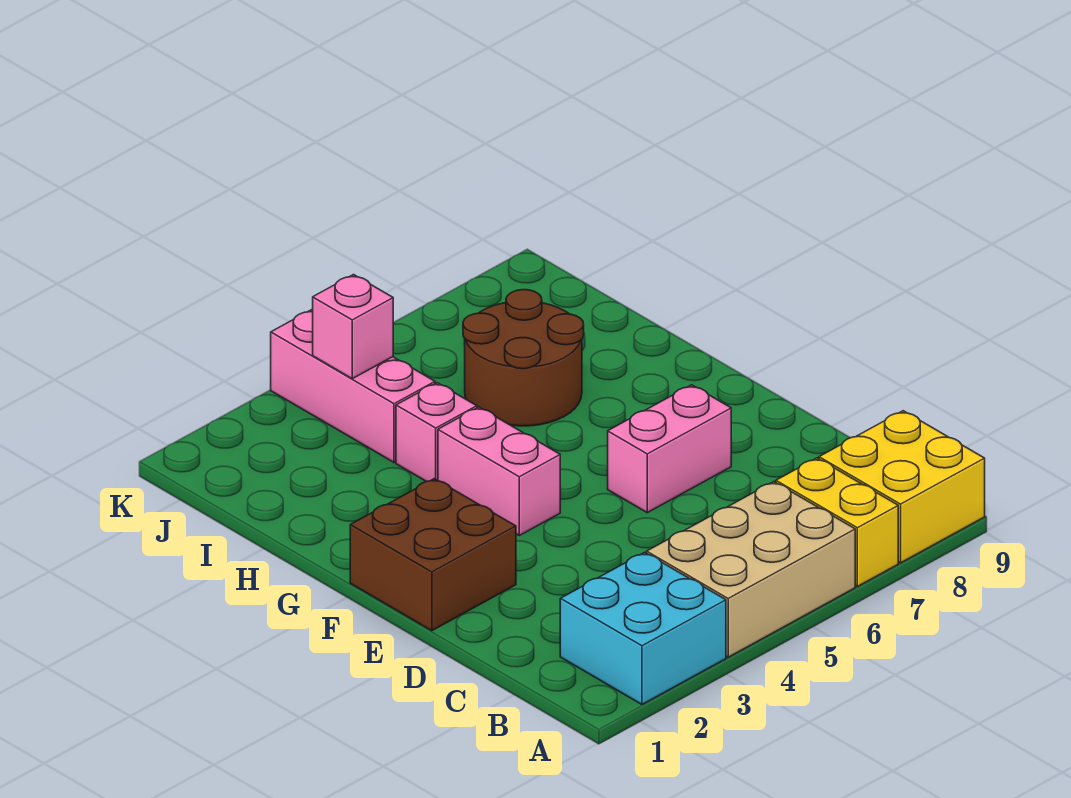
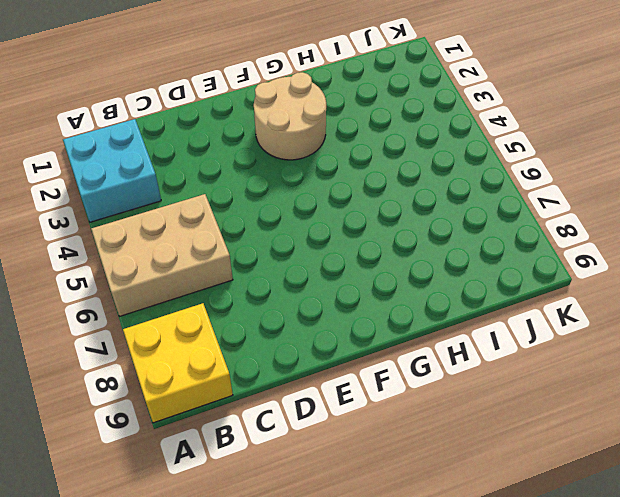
tan 2x3 brick [91,194,233,316] -> tan 2x3 brick turned to [647,482,855,657]
tan 2x2 round brick [254,72,326,160] -> brown 2x2 brick [350,479,516,631]
none -> yellow 1x2 brick [776,458,898,586]
none -> pink 1x2 brick [608,385,731,513]

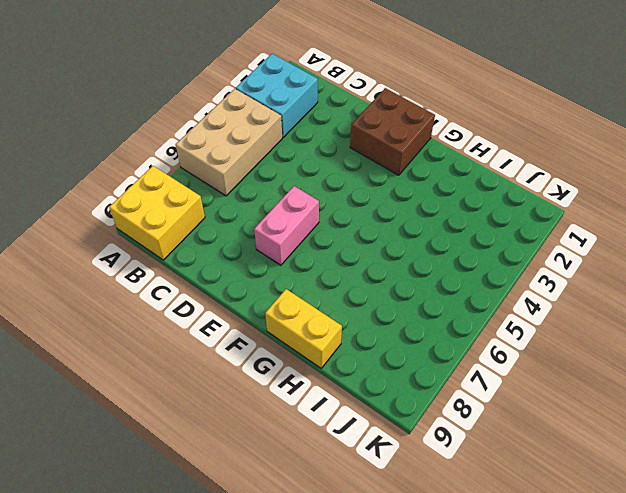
yellow 1x2 brick [265,289,342,368] -> yellow 1x2 brick moved to [776,458,898,586]
none -> pink 1x2 brick [438,407,560,535]
none -> pink 1x1 brick [396,383,477,481]

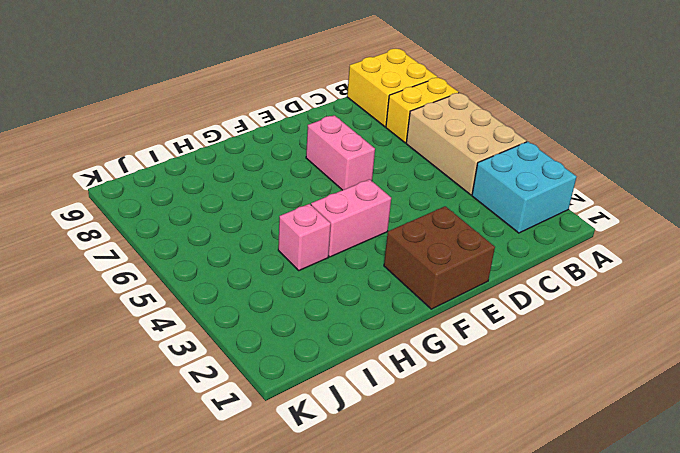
none -> brown 2x2 round brick [463,290,584,426]
none -> pink 1x3 brick [271,310,435,462]

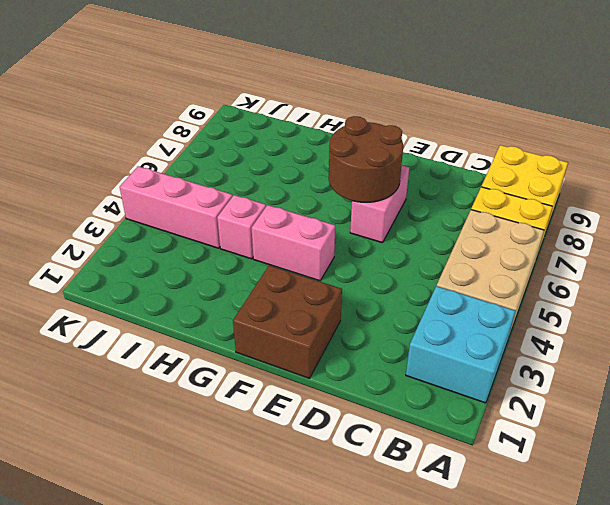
brown 2x2 round brick [329,116,403,202] -> brown 2x2 round brick moved to [463,290,584,426]
none -> pink 1x1 brick [313,275,393,379]

